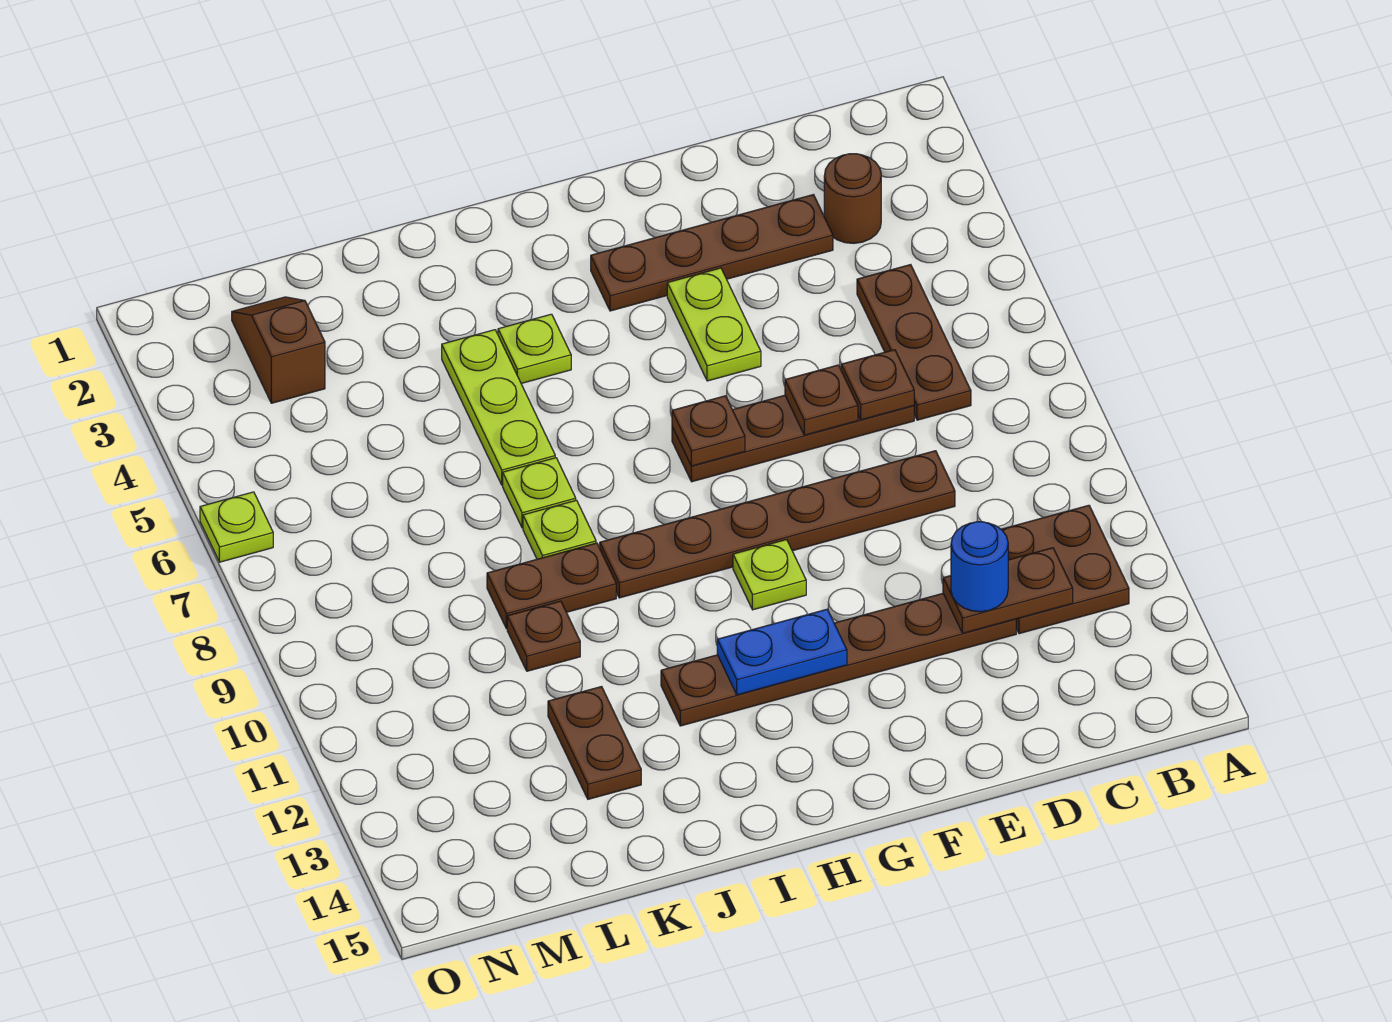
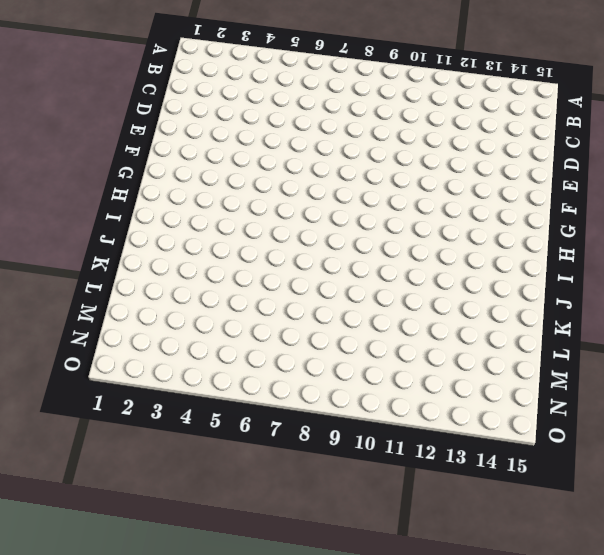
none -> brown 2x2 plate [1001,505,1129,634]
none -> brown 1x1 round brick [824,154,881,243]
none -> brown 1x3 plate [857,265,971,420]

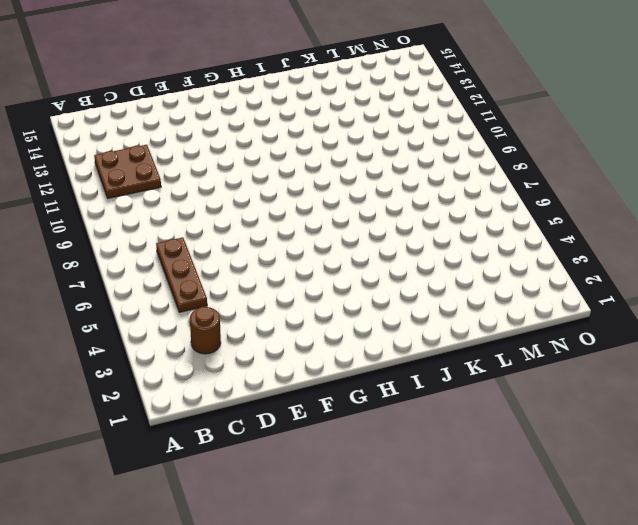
none -> brown 1x4 plate [591,195,833,311]
none -> brown 1x4 plate [672,395,914,482]
none -> brown 1x6 plate [600,451,955,598]

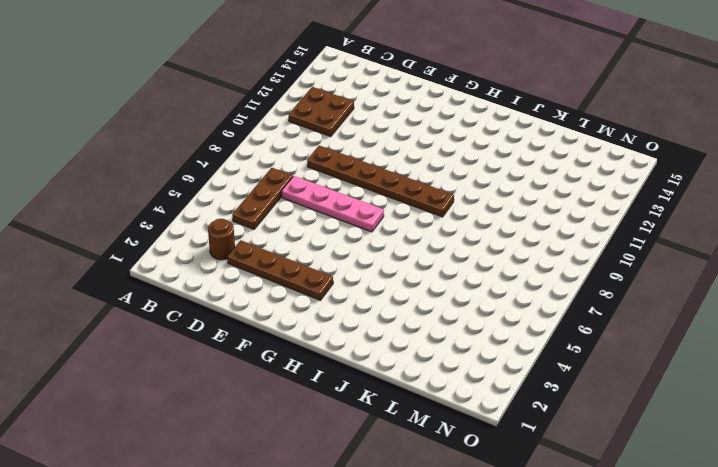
pink 1x4 plate [282,176,384,232] -> brown 1x4 plate [672,395,914,482]
none -> brown 1x6 plate [661,593,1016,726]
none -> lime 1x2 plate [667,268,761,381]
none -> lime 1x1 plate [733,540,806,610]

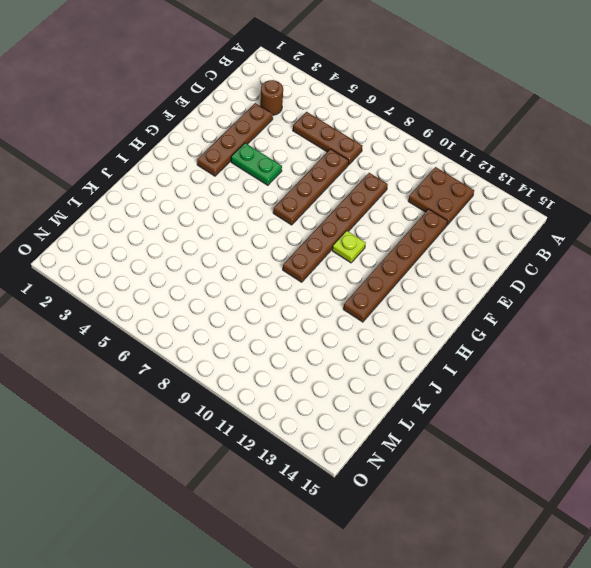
green 1x2 plate [231,143,282,185] -> lime 1x2 plate [667,268,761,381]
none -> lime 1x1 plate [498,314,571,384]
none -> lime 1x3 plate [442,330,555,485]
none -> lime 1x1 plate [503,458,576,528]

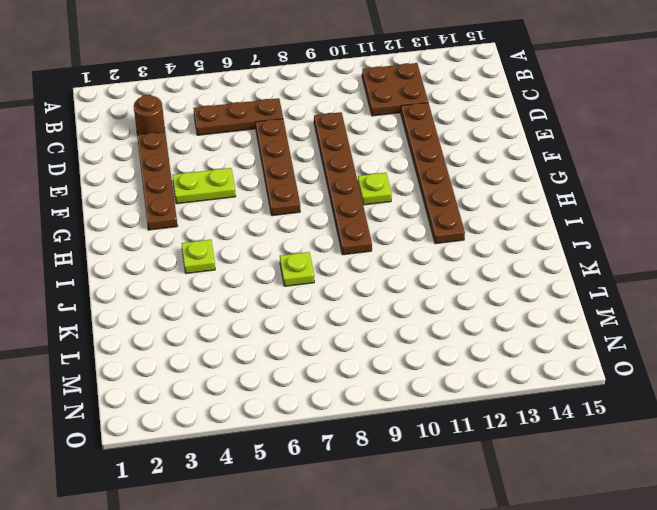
none -> lime 1x3 plate [442,330,555,485]
none -> lime 1x1 plate [523,500,596,559]
none -> brown 1x2 plate [487,543,616,629]

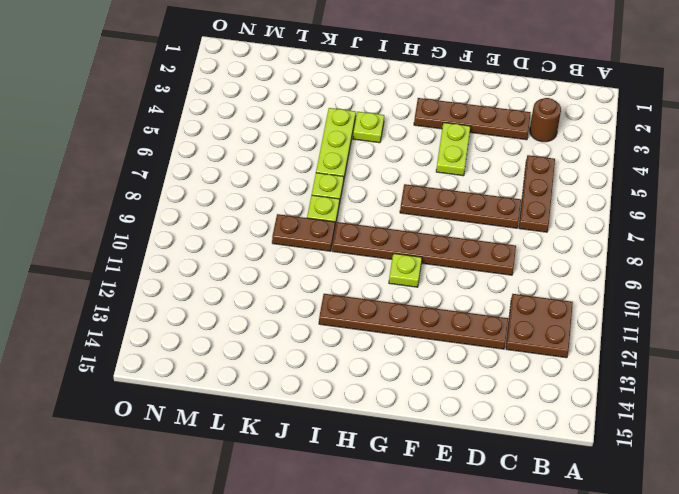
none -> brown 1x1 plate [507,601,580,671]
none -> brown 1x2 plate [548,687,641,799]
none -> brown 1x2 slope [232,297,325,403]

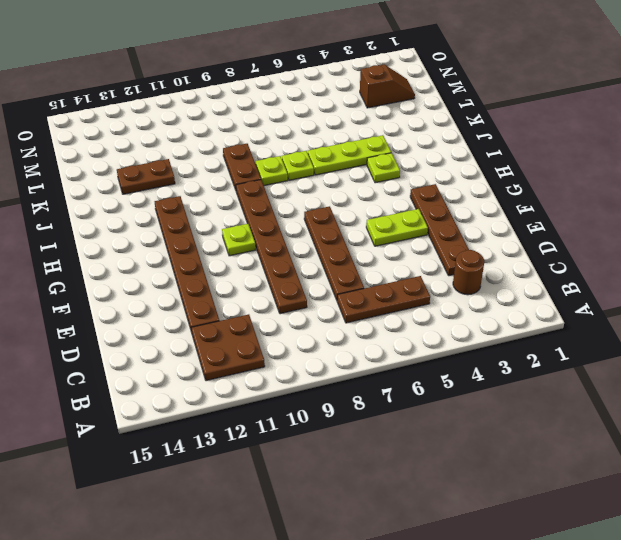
none -> brown 1x1 plate [507,601,580,671]
none -> lime 1x1 plate [200,492,273,562]
none -> brown 1x2 plate [943,548,1073,633]

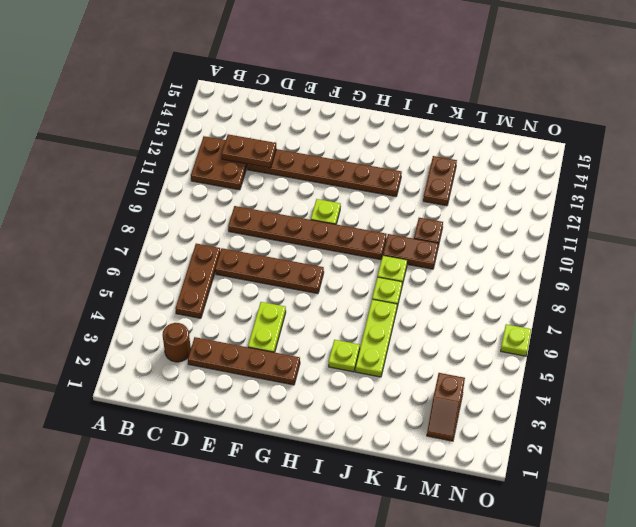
none -> brown 1x1 plate [841,350,914,420]
none -> brown 1x1 plate [785,365,858,435]
none -> brown 1x1 plate [672,396,745,466]

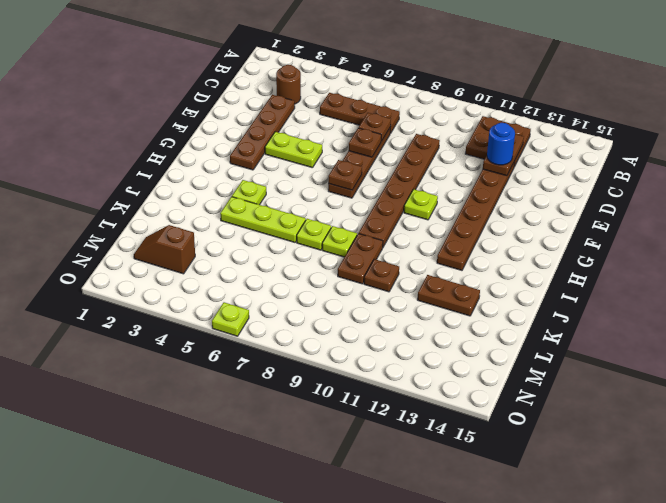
none -> blue 1x2 plate [717,609,847,695]

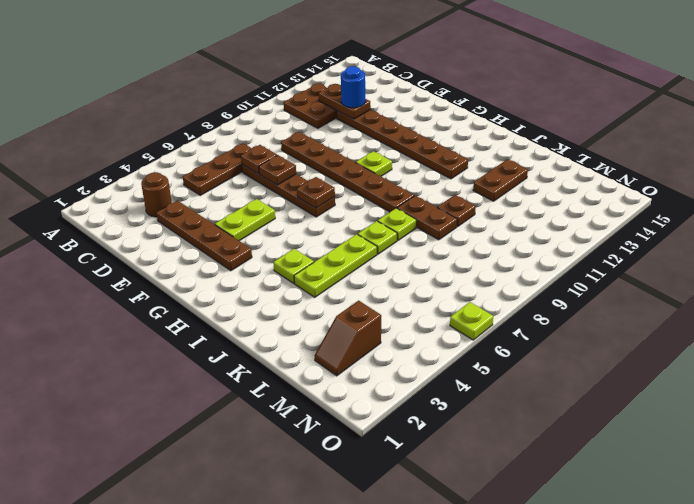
none -> blue 1x2 plate [717,609,847,695]

